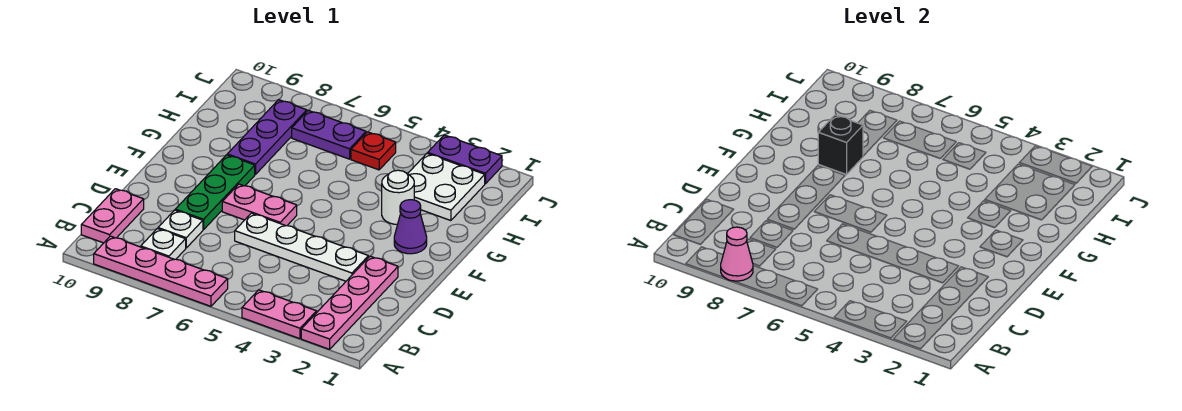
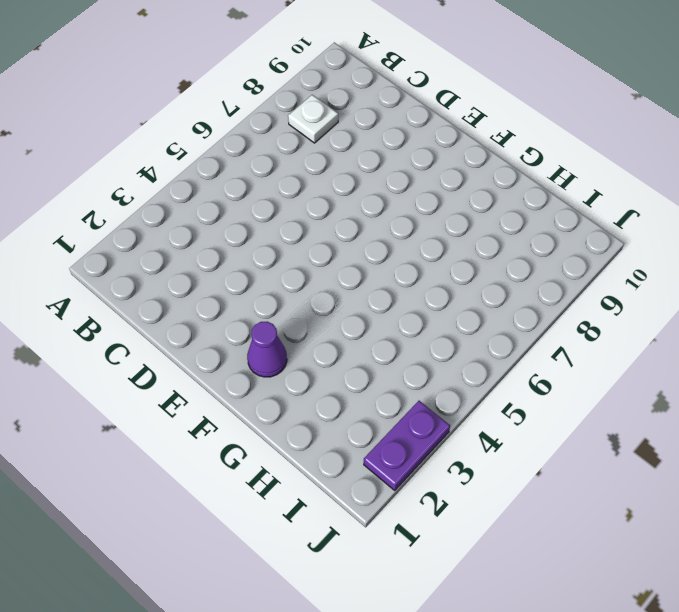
none -> pink 1x4 plate [301,256,398,349]
none -> pink 1x2 plate [242,290,317,339]
none -> pink 1x4 plate [94,236,228,306]

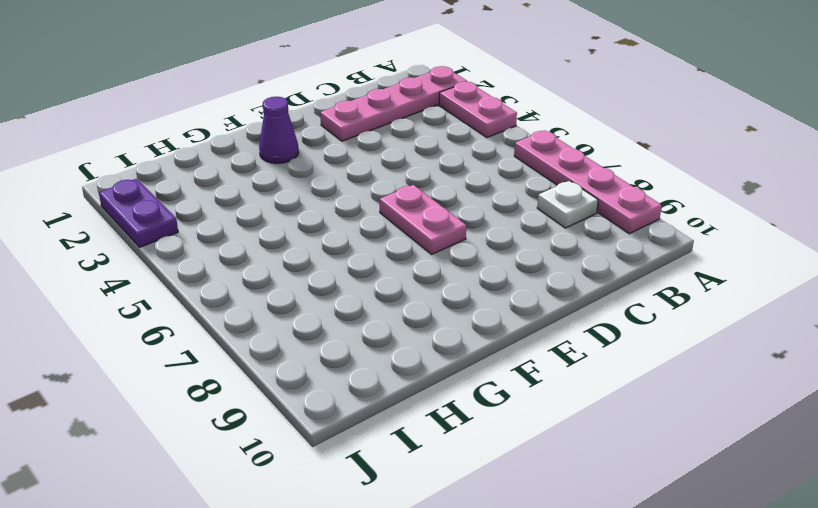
none -> pink 1x2 plate [81,189,144,243]
none -> white 1x1 plate [158,210,203,248]
none -> white 1x4 plate [235,213,368,281]

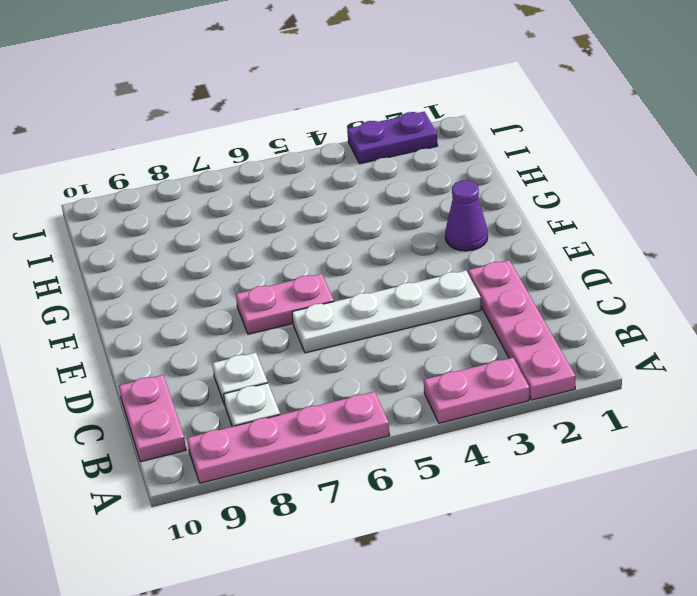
none -> green 1x3 plate [175,155,255,230]
none -> white 1x1 round brick [382,170,414,224]
none -> purple 1x3 plate [227,100,307,174]

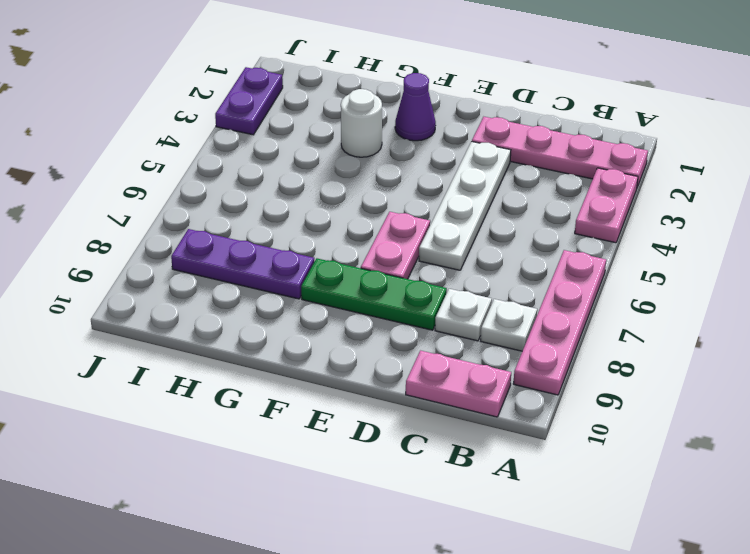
none -> white 2x2 plate [408,153,485,221]
none -> red 1x1 plate [351,132,396,170]
none -> purple 1x2 plate [292,110,366,159]

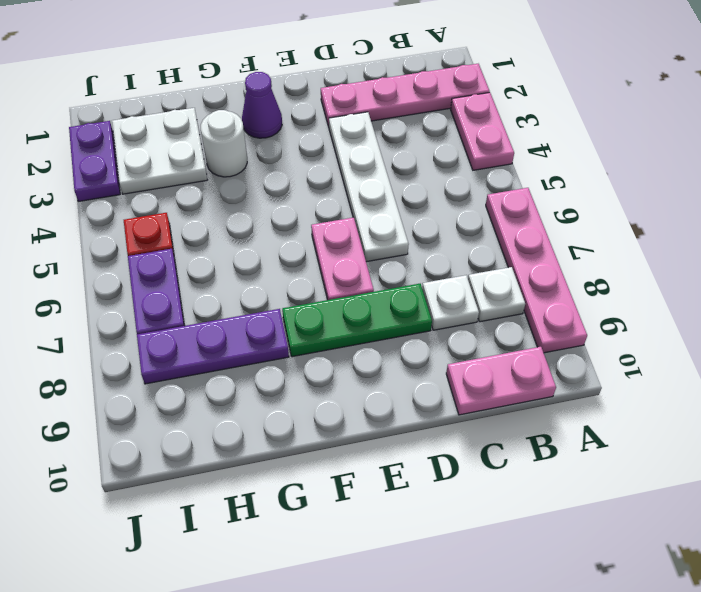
none -> pink 1x1 cone [721,227,753,281]
none -> black 1x1 brick [818,115,863,174]

